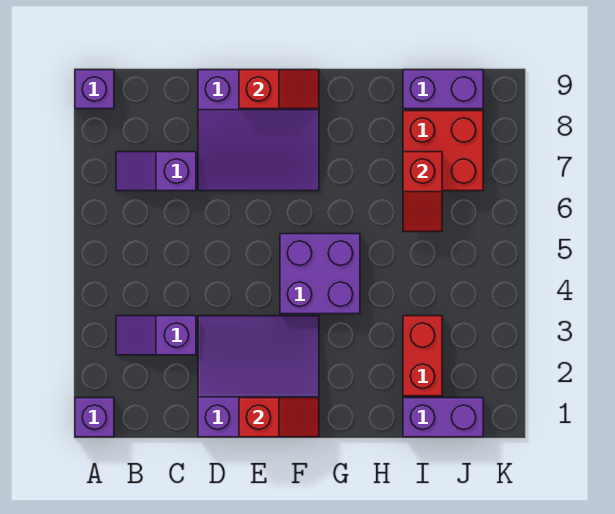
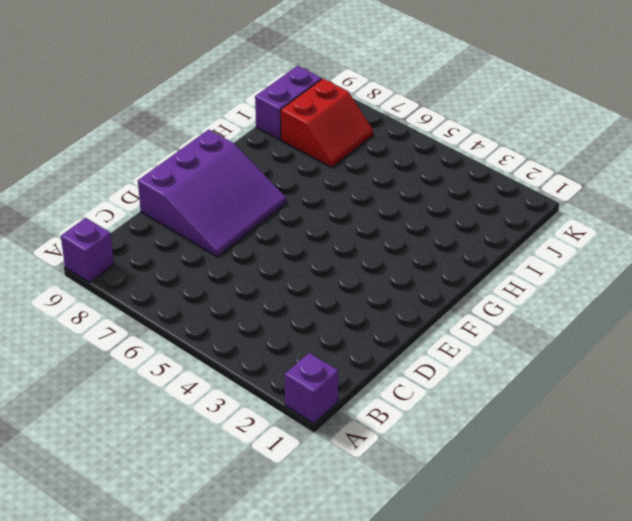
red 2x2 slope [281,79,373,167] -> red 2x2 brick [403,111,483,191]
none -> purple 1x2 slope [116,316,196,355]
none -> purple 1x2 slope [116,152,196,191]
none -> purple 3x3 slope [198,316,319,437]

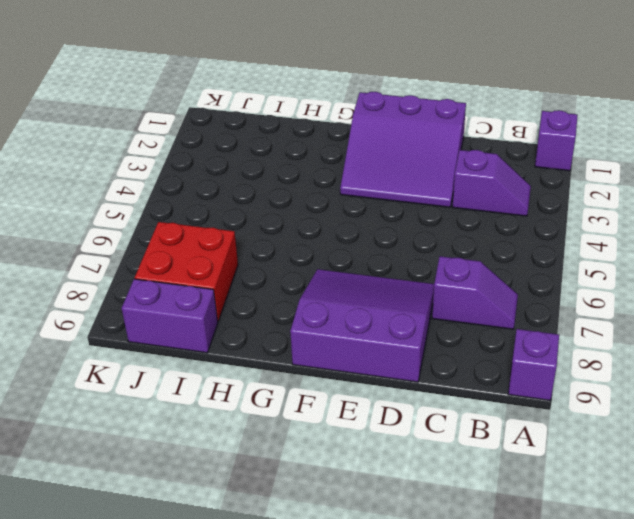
none -> purple 2x2 brick [280,234,360,314]
none -> purple 1x2 brick [403,398,483,437]
none -> red 1x2 brick [403,316,442,396]

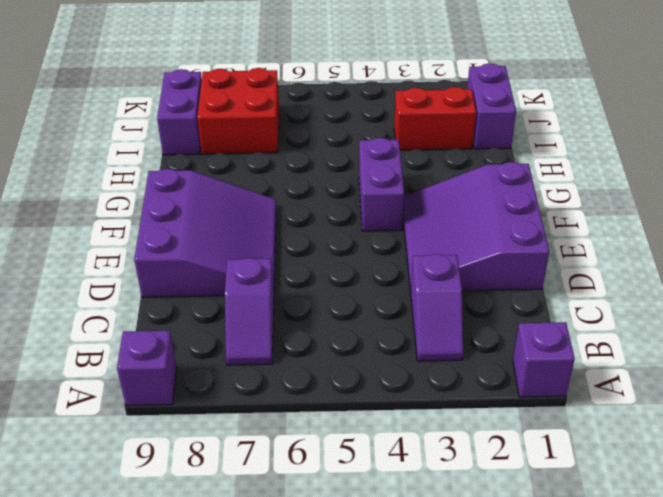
purple 1x2 brick [359,138,404,231] -> purple 2x2 brick [280,234,360,314]
none -> red 1x2 slope [239,398,319,437]
none -> red 1x2 slope [239,70,319,109]
none -> red 1x2 slope [403,152,442,232]

